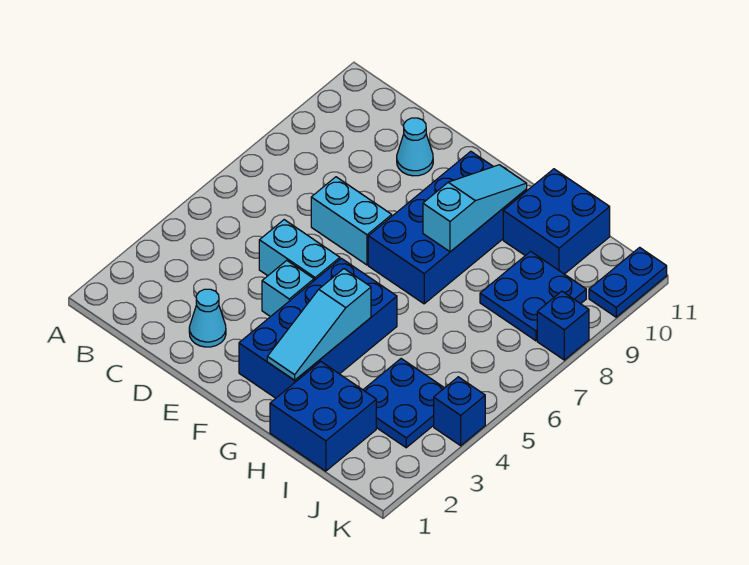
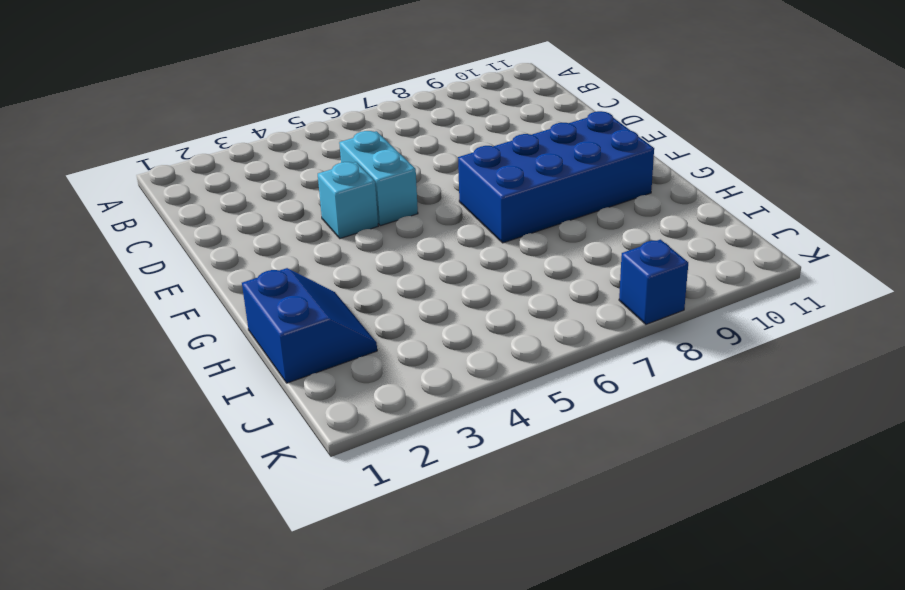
blue 2x2 slope [242,268,377,383] -> blue 2x2 brick [270,361,376,471]
none -> cyan 1x1 cone [189,289,226,347]
none -> cyan 1x2 brick [311,177,392,265]
none -> cyan 1x1 cone [397,118,433,176]

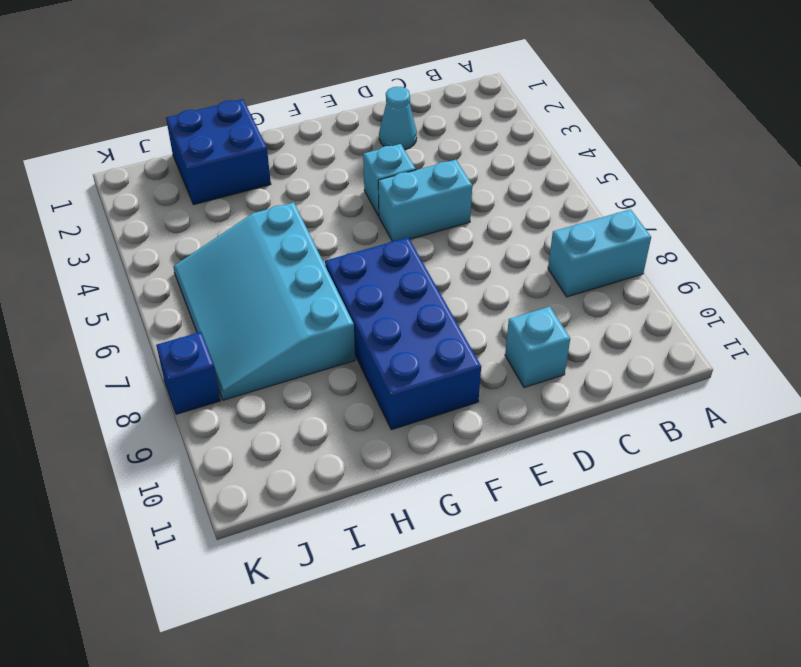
cyan 1x2 brick [548,209,651,297] -> cyan 1x2 brick moved to [311,177,392,265]
cyan 1x1 brick [505,307,570,388] -> cyan 1x1 cone [397,118,433,176]
cyan 3x4 slope [173,202,355,400] -> blue 2x2 plate [480,251,586,341]
none -> blue 2x4 brick [239,258,397,398]
none -> blue 2x2 brick [503,169,610,274]
none -> blue 2x2 plate [363,359,444,448]

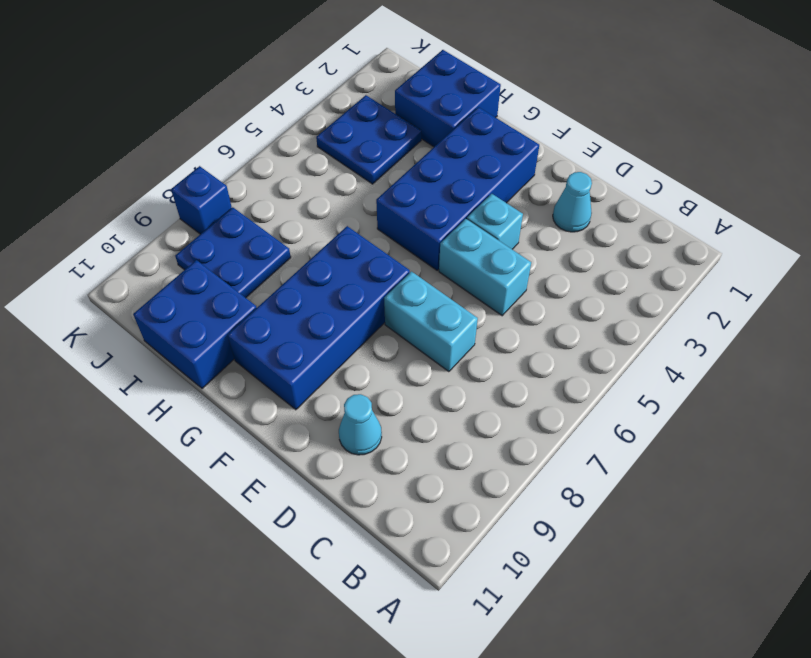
none -> blue 1x1 brick [434,377,485,446]
none -> blue 1x2 plate [589,247,667,317]
none -> cyan 1x3 slope [267,269,371,380]

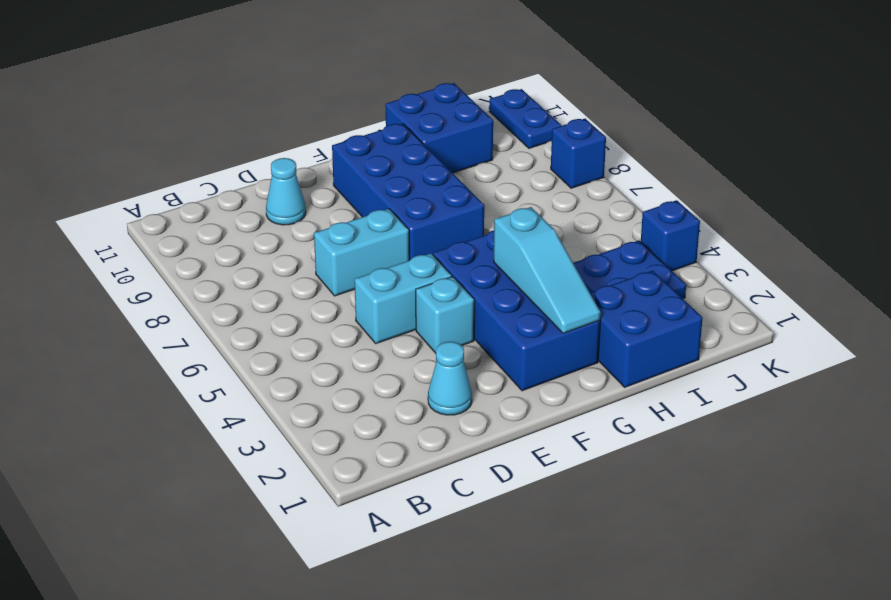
none -> blue 2x2 plate [480,251,586,341]
none -> cyan 1x3 slope [423,165,527,252]

